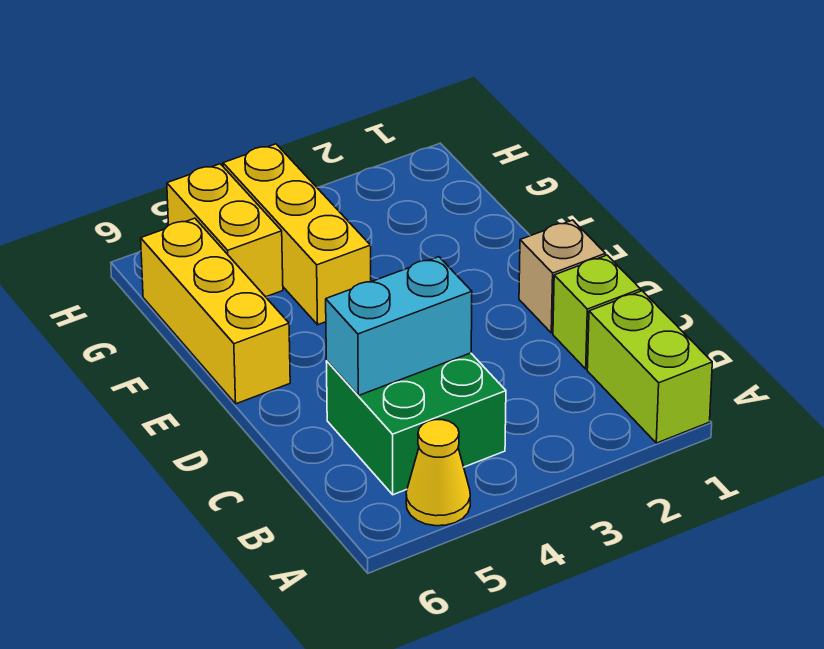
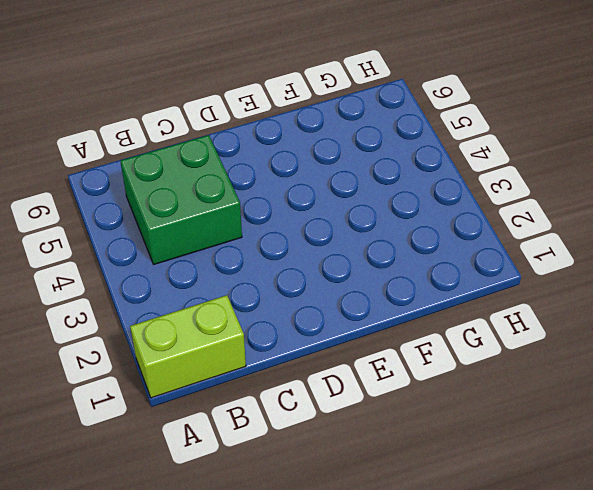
none -> yellow 1x1 cone [406,420,470,526]
none -> lime 1x1 brick [553,255,641,369]

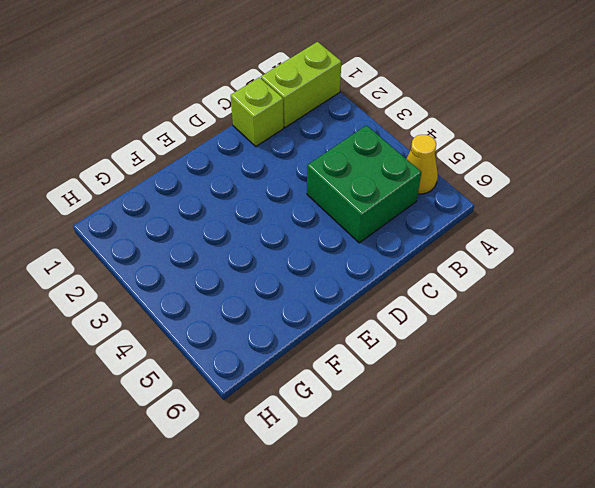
none -> tan 1x1 brick [519,220,606,333]
none -> yellow 1x3 brick [141,218,290,404]

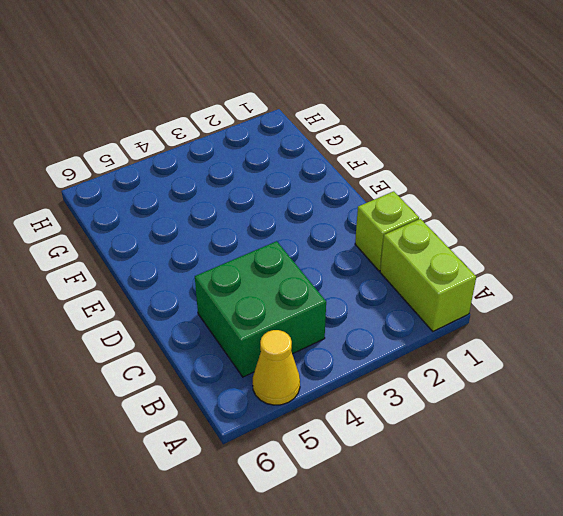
none -> tan 1x1 brick [519,220,606,333]
none -> yellow 1x3 brick [141,218,290,404]

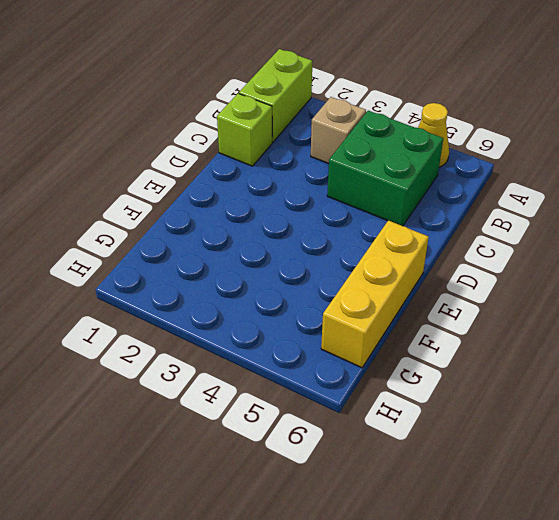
tan 1x1 brick [311,97,366,164] -> tan 1x1 brick moved to [519,220,606,333]
none -> yellow 1x3 brick [223,144,371,325]
none -> yellow 1x2 brick [167,164,283,297]

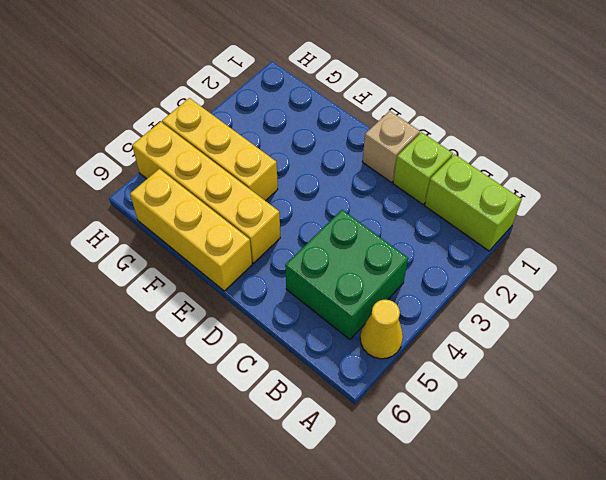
yellow 1x4 brick [132,122,280,263] -> yellow 1x2 brick [167,164,283,297]
none -> cyan 1x2 brick [326,257,472,396]

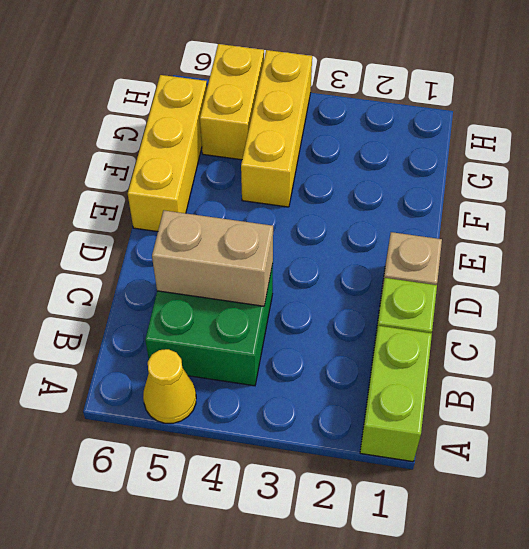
tan 1x2 brick [152,211,273,306] -> cyan 1x2 brick [326,257,472,396]

